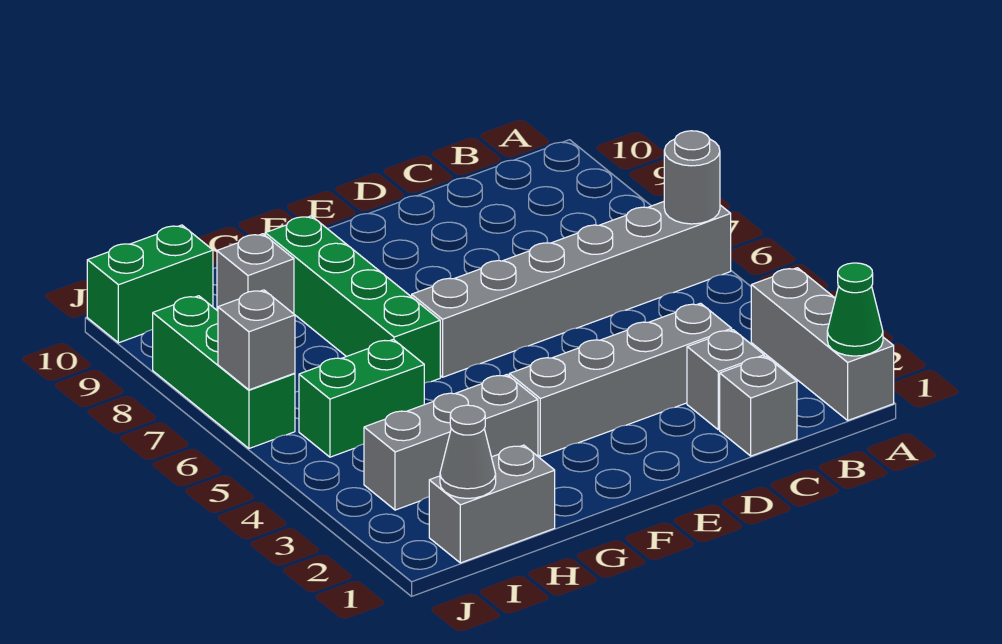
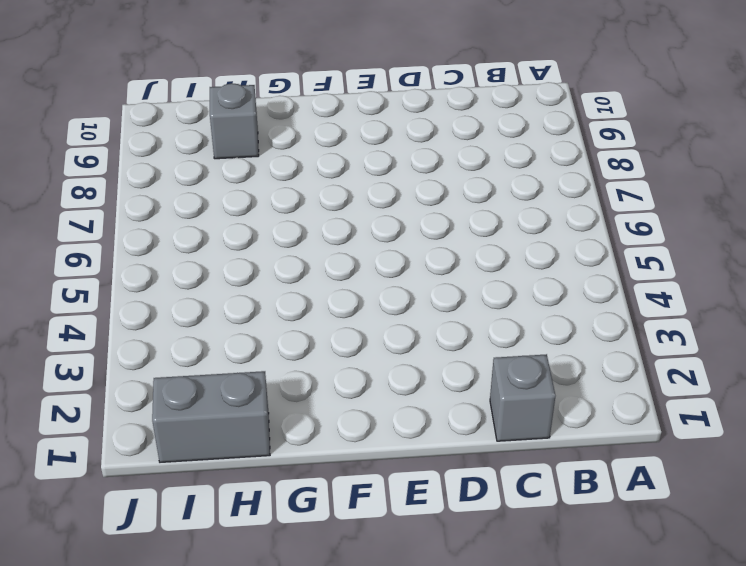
none -> grey 1x3 brick [751,268,894,420]
none -> grey 1x6 brick [412,202,731,377]
none -> grey 1x1 brick [687,330,764,430]

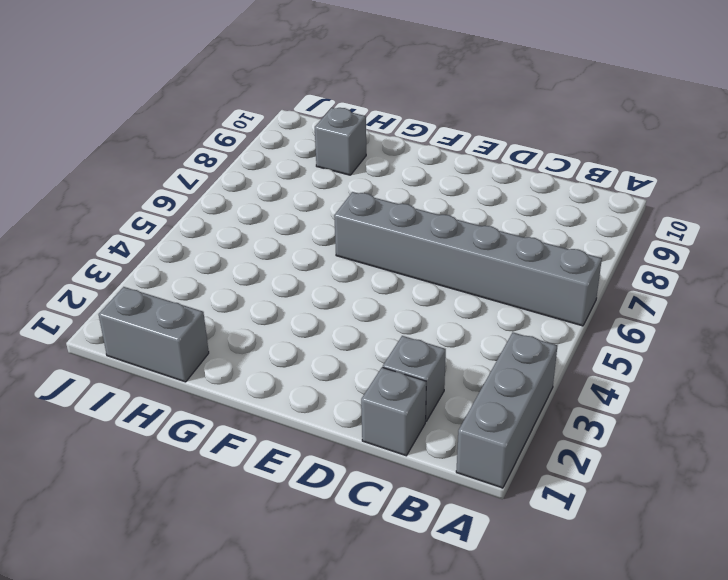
none -> grey 1x4 brick [509,303,732,457]
none -> grey 1x3 brick [364,375,538,510]
none -> green 1x4 brick [265,216,440,383]

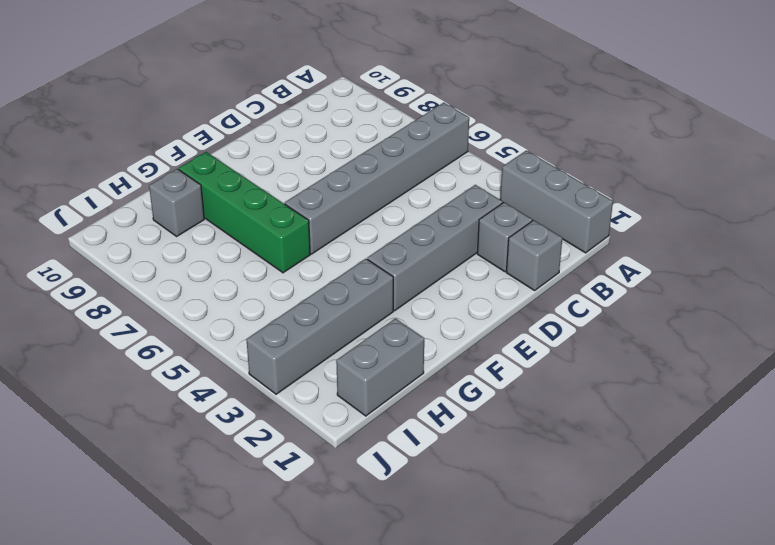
grey 1x4 brick [246,259,393,394] -> grey 1x3 brick [364,375,538,510]
none -> green 1x2 brick [299,339,424,457]
none -> green 1x2 brick [87,225,213,343]
none -> green 1x3 brick [153,296,295,448]

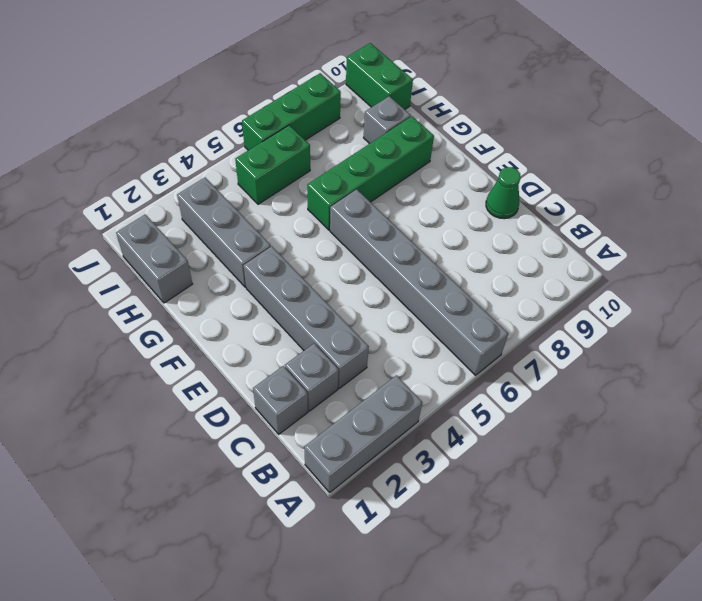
green 1x1 cone [486,167,520,219] -> green 1x1 cone moved to [827,263,883,356]
green 1x2 brick [235,125,310,204] -> green 1x2 brick turned to [299,339,424,457]
none -> grey 1x1 round brick [664,131,720,224]
none -> grey 1x1 cone [440,405,496,498]
none -> grey 1x1 brick [218,290,295,390]

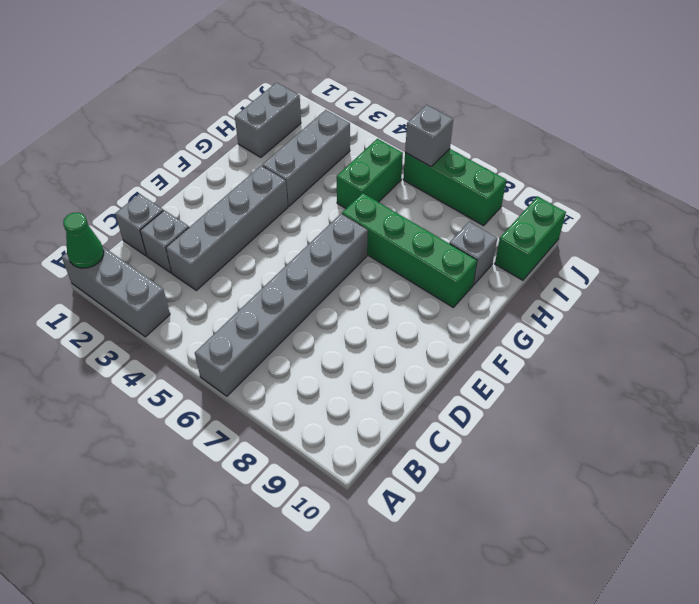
none -> grey 1x1 round brick [664,131,720,224]
none -> grey 1x1 cone [440,405,496,498]

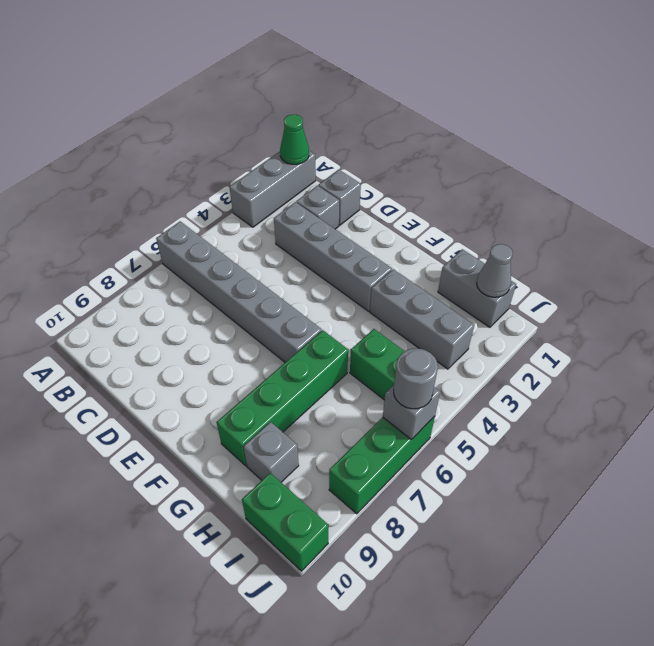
grey 1x1 round brick [394,348,438,409] -> grey 1x1 round brick moved to [664,131,720,224]

